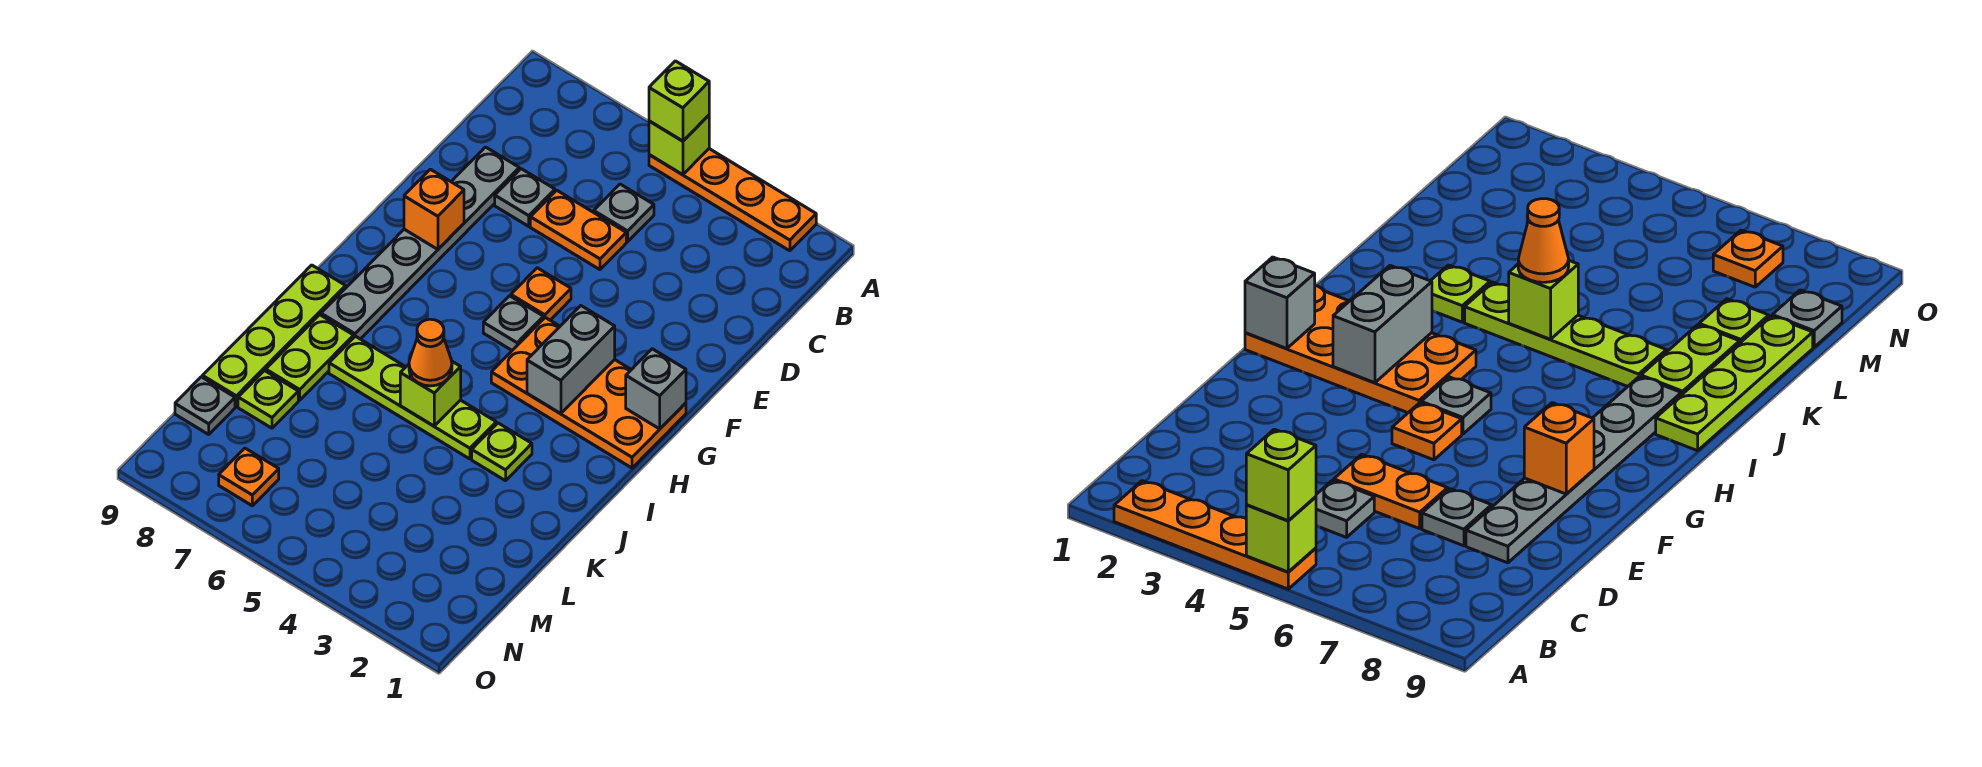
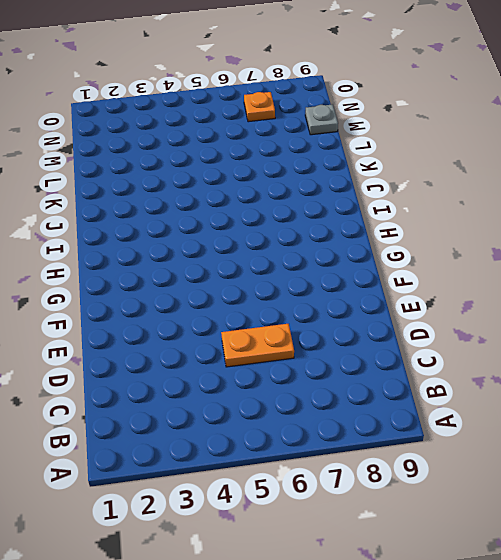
none -> orange 1x4 plate [649,149,816,251]
none -> grey 1x1 plate [594,184,654,242]
none -> grey 1x1 plate [495,169,555,226]

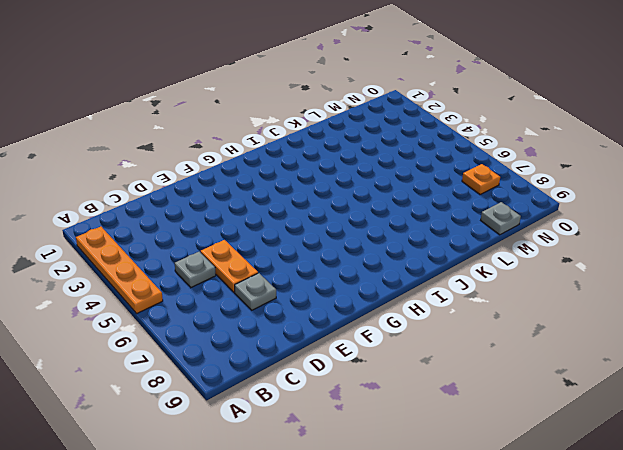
none -> grey 1x6 plate [321,147,519,339]
none -> orange 1x1 plate [511,268,571,320]
none -> orange 2x4 plate [491,318,686,468]

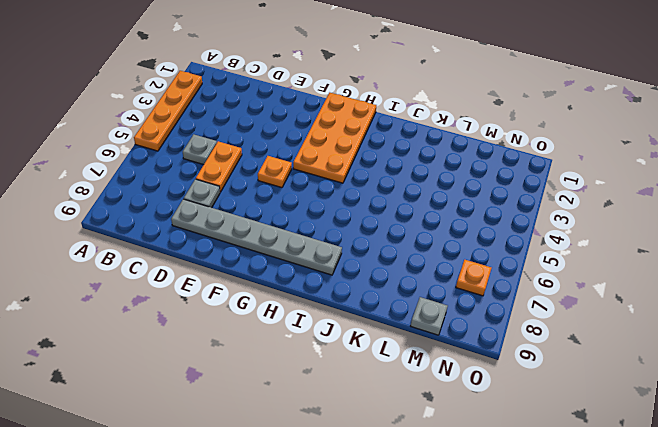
none -> grey 1x1 plate [483,296,543,350]
none -> lime 1x4 plate [202,265,346,406]
none -> lime 1x1 plate [472,423,532,481]

